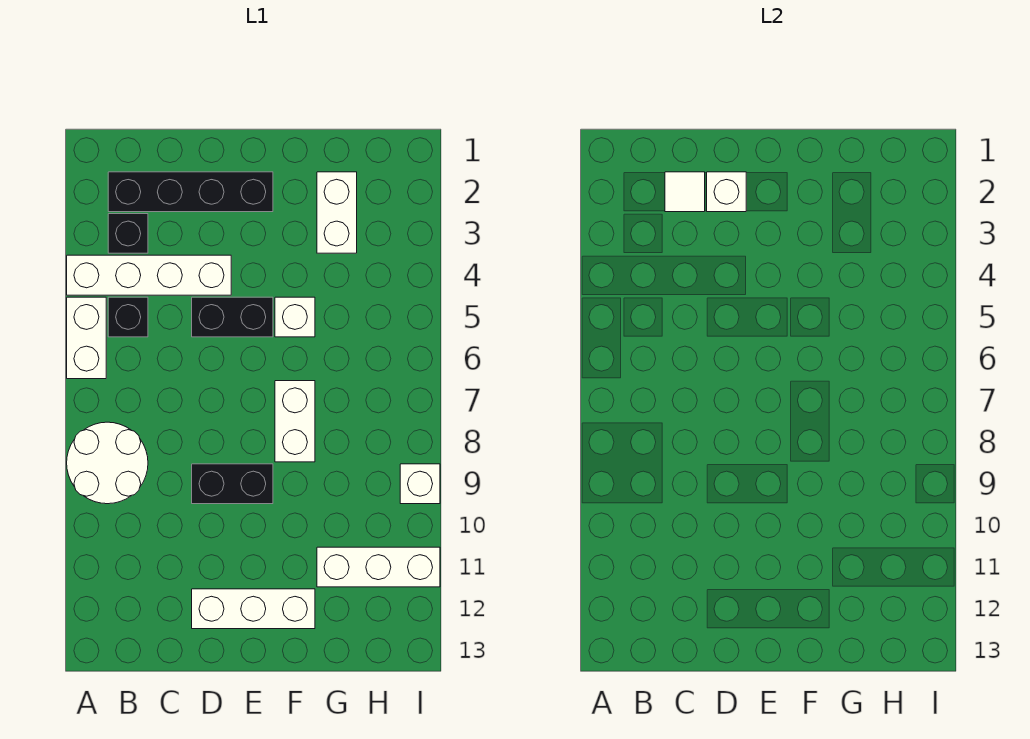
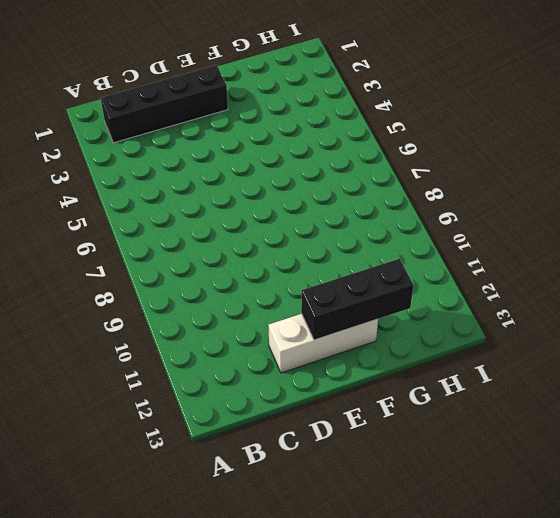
black 1x3 brick [301,259,413,340] -> none
none -> white 1x4 brick [67,255,231,295]
none -> white 1x2 brick [67,297,106,379]
none -> white 2x2 round brick [67,422,148,504]

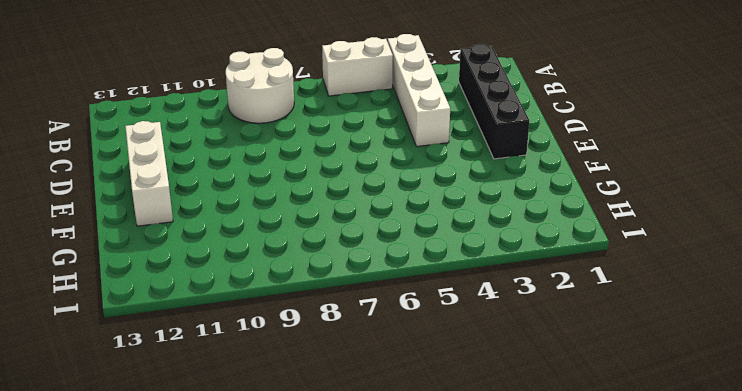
none -> black 1x1 brick [108,214,148,253]
none -> black 1x1 brick [108,297,148,337]
none -> black 1x2 brick [192,297,273,337]

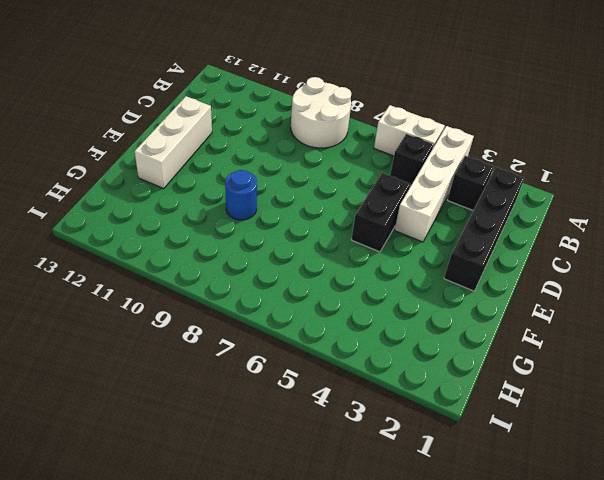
blue 1x1 round brick [225,170,257,220] -> none
none -> black 1x2 brick [192,464,273,504]
none -> white 1x1 brick [275,297,315,337]
none -> white 1x2 brick [275,381,315,462]

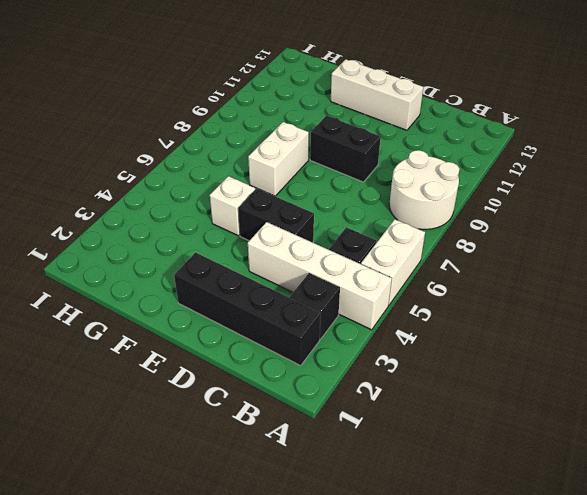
none -> white 1x2 brick [317,172,357,253]
none -> white 1x3 brick [317,547,440,587]
none -> white 1x1 brick [400,464,440,504]

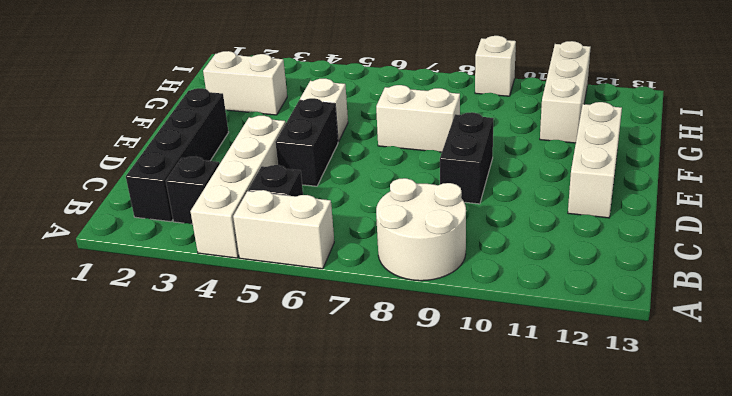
none -> white 1x1 tile [665,172,705,212]
none -> white 1x1 brick [707,172,746,212]

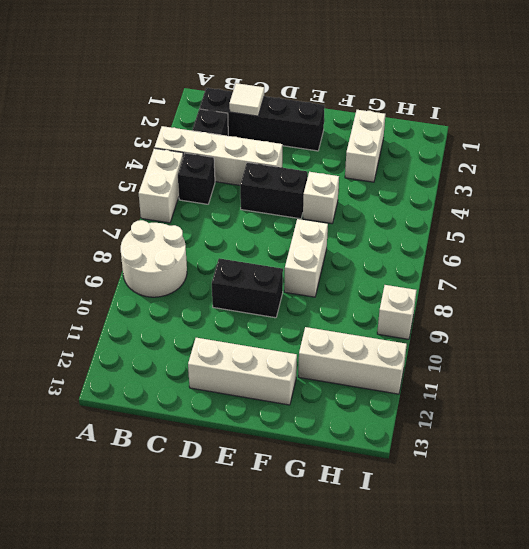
none -> white 1x1 brick [707,172,746,212]

